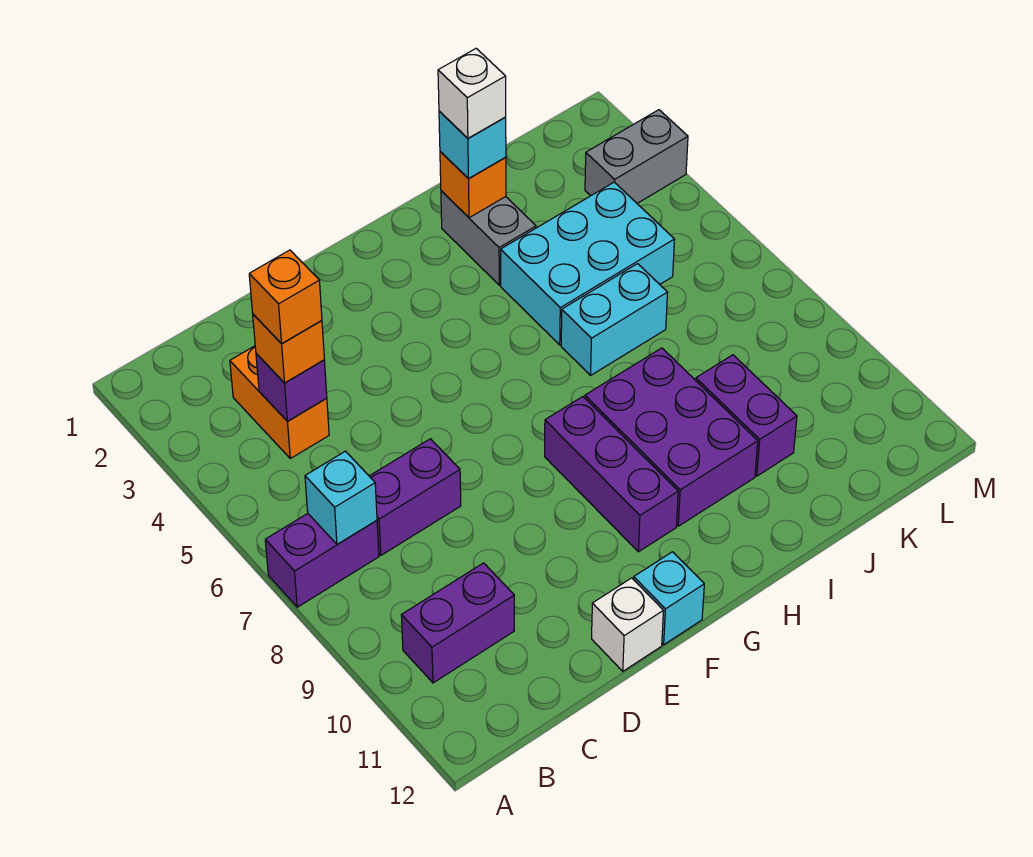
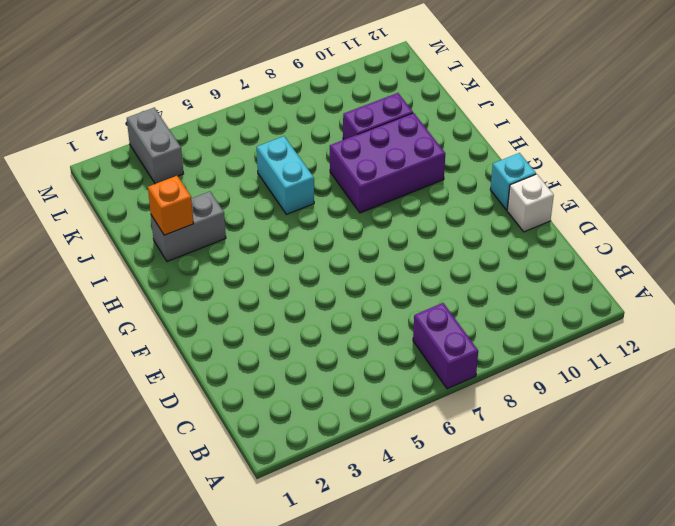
none -> purple 1x2 brick [401,563,514,683]
none -> orange 1x2 brick [230,346,329,458]
none -> purple 1x2 brick [370,439,461,555]

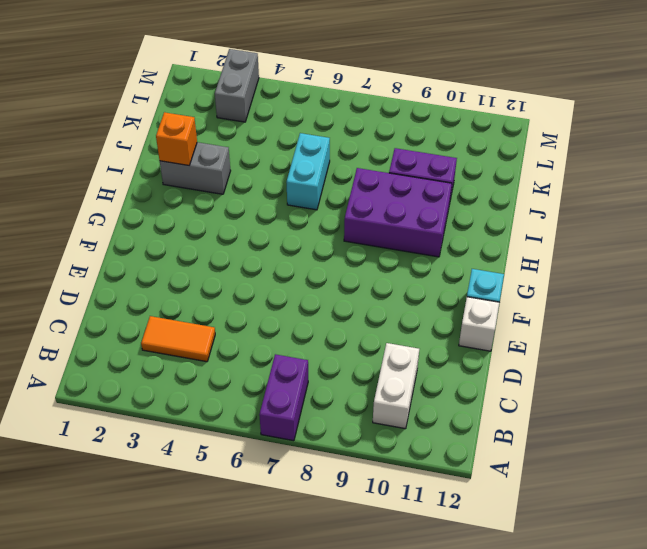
white 1x2 brick [373,343,419,429] -> purple 1x2 brick [401,563,514,683]
orange 1x2 tile [141,316,215,362] -> orange 1x2 brick [230,346,329,458]
none -> purple 1x2 brick [370,439,461,555]
none -> purple 1x3 brick [545,397,678,552]
none -> cyan 2x3 brick [501,182,675,345]

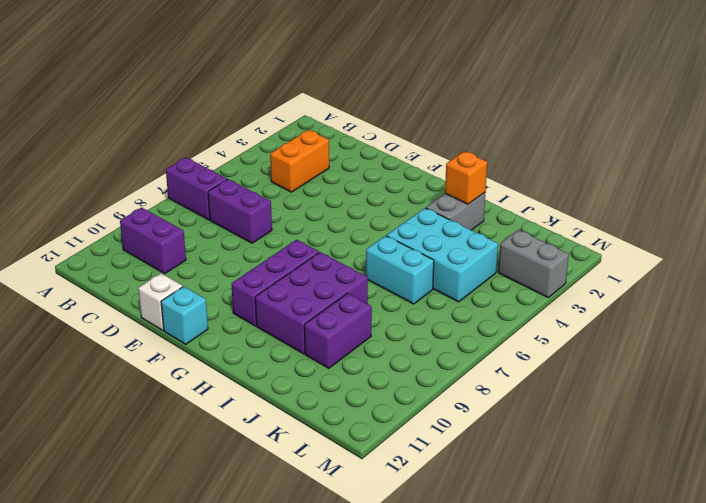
none -> cyan 1x1 brick [305,451,377,545]
none -> purple 1x1 brick [256,354,327,421]
none -> orange 1x1 brick [253,314,324,383]

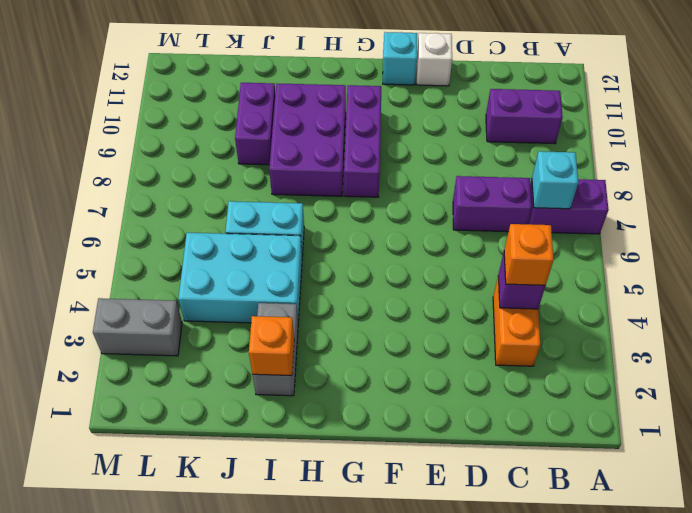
none -> cyan 1x1 brick [439,111,506,179]
none -> orange 1x1 brick [249,250,322,344]
none -> white 1x1 brick [438,48,506,138]

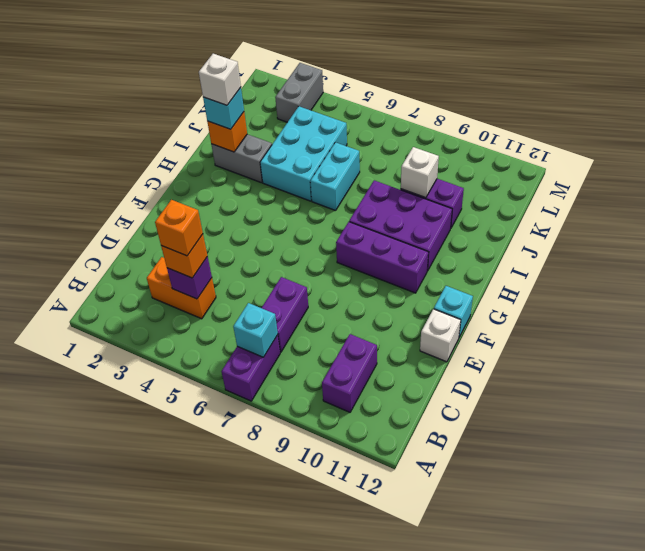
white 1x1 brick [401,147,439,198] -> none

